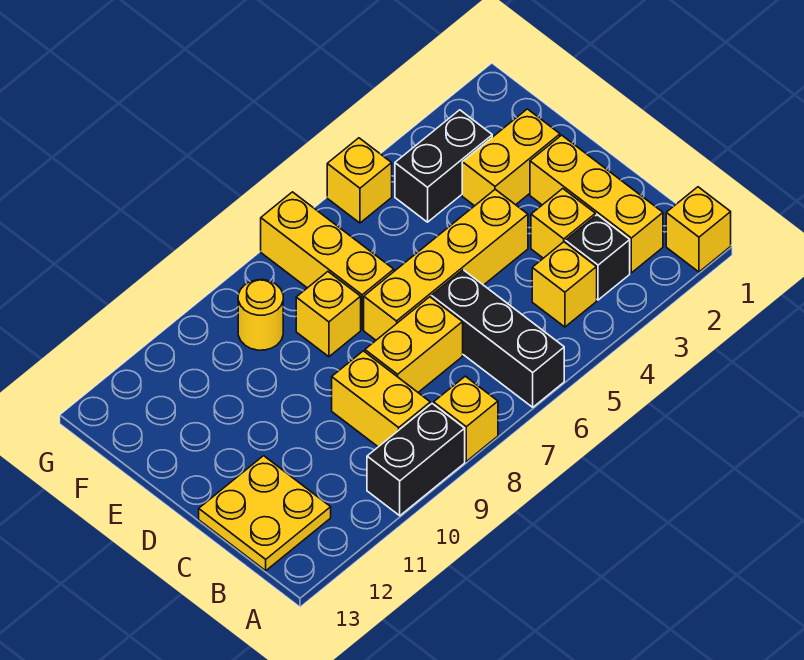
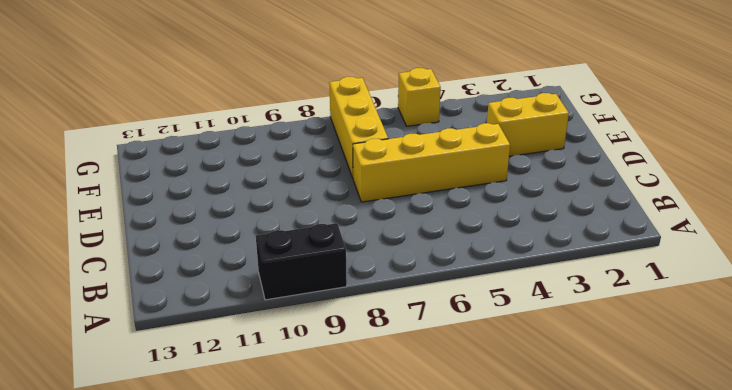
none -> yellow 1x1 brick [666,187,731,272]
none -> black 1x3 brick [431,270,564,407]
none -> yellow 1x1 brick [434,376,498,461]

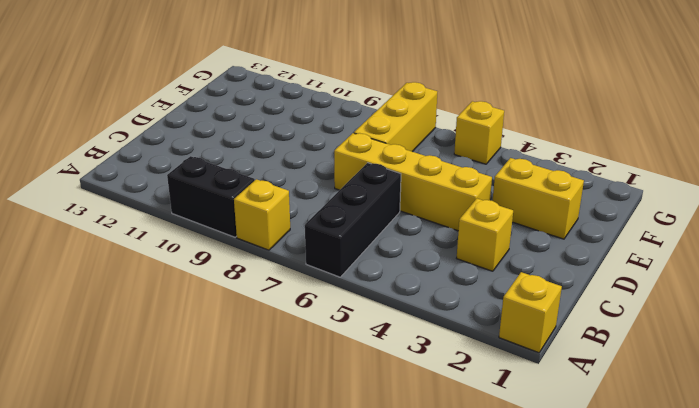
none -> yellow 1x3 brick [530,135,663,273]
none -> black 1x1 brick [565,215,630,300]
none -> yellow 1x1 brick [532,242,597,327]

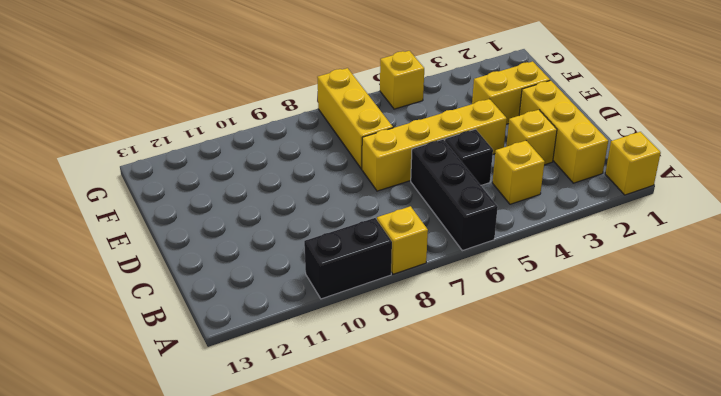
black 1x1 brick [445,129,493,185] -> black 1x1 brick moved to [565,215,630,300]
none -> yellow 1x2 brick [332,351,430,447]
none -> yellow 2x2 plate [199,456,331,571]
none -> yellow 1x2 brick [365,297,463,392]

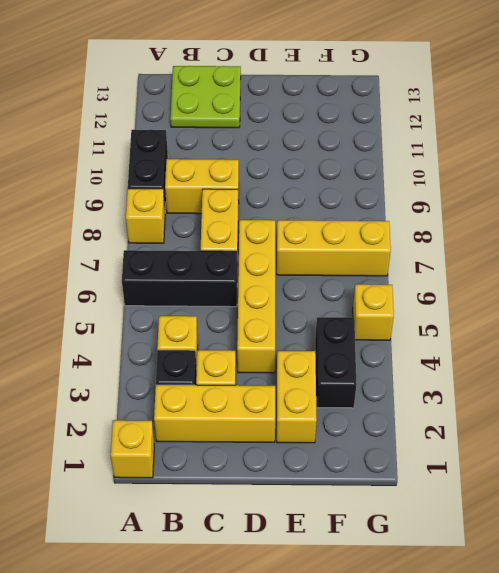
lime 2x2 plate [170,66,241,128] -> yellow 2x2 plate [199,456,331,571]
none -> yellow 1x1 brick [296,272,361,357]
none -> yellow 1x1 round brick [238,280,283,350]

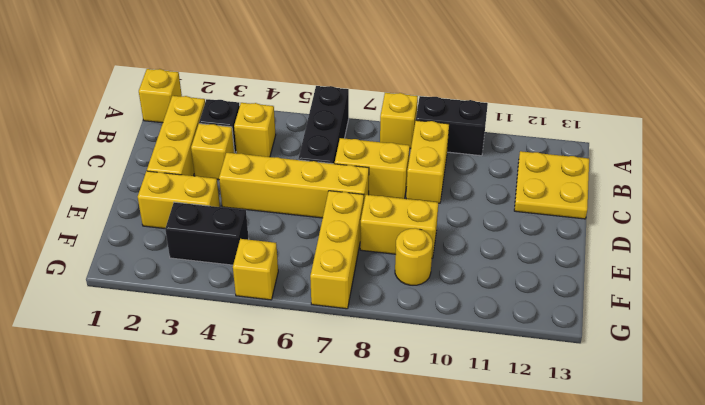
yellow 1x2 brick [360,195,438,258] -> yellow 1x1 brick [296,272,361,357]

